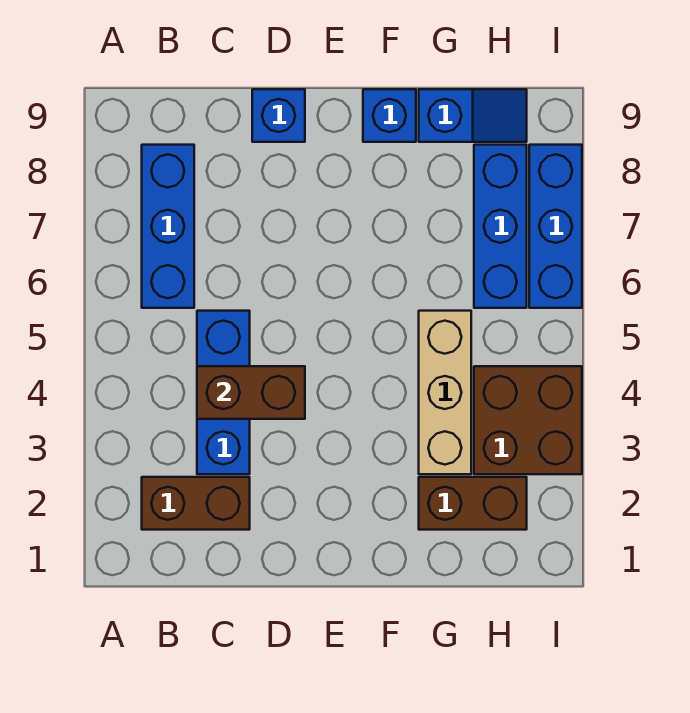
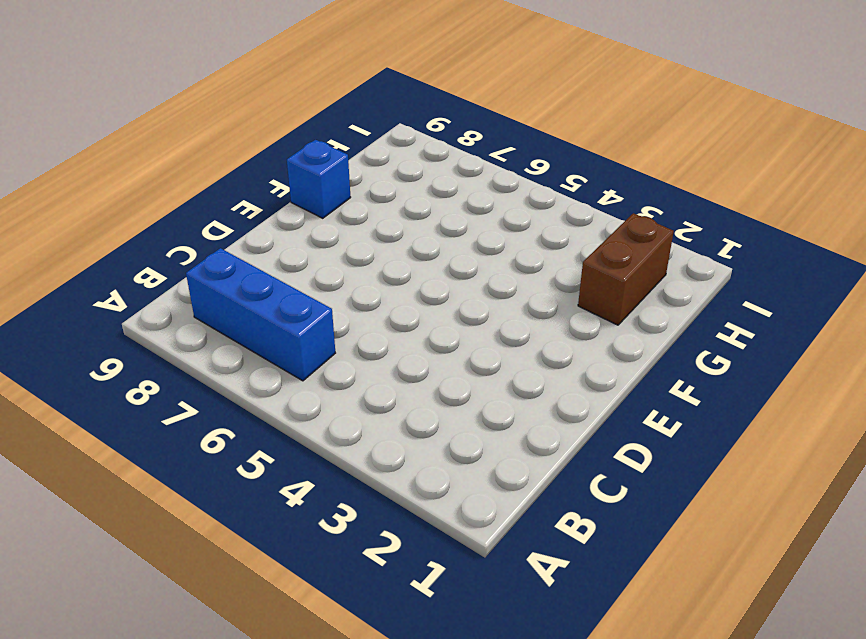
none -> brown 1x2 brick [142,477,250,530]
none -> blue 1x3 brick [197,311,250,474]
none -> blue 1x1 brick [252,89,305,142]

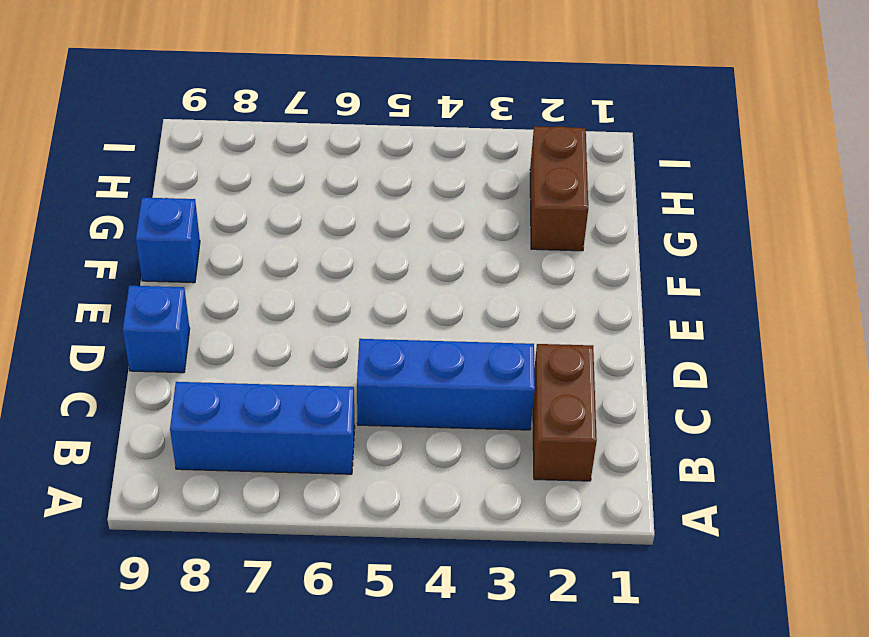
none -> tan 1x3 brick [419,311,471,474]
none -> blue 1x2 slope [419,89,527,142]
none -> brown 2x2 brick [474,366,582,474]

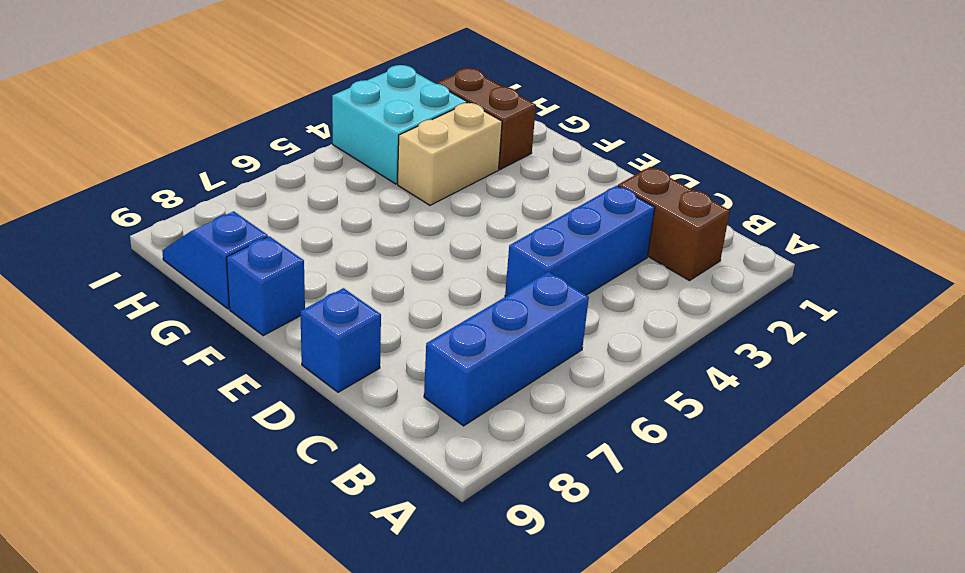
tan 1x2 brick [398,103,502,205] -> tan 1x3 brick [419,311,471,474]
cyan 2x2 brick [332,65,467,184] -> brown 2x2 brick [474,366,582,474]
none -> blue 1x3 brick [474,145,527,308]
none -> blue 1x3 brick [529,145,582,308]
none -> brown 1x2 brick [197,366,305,419]

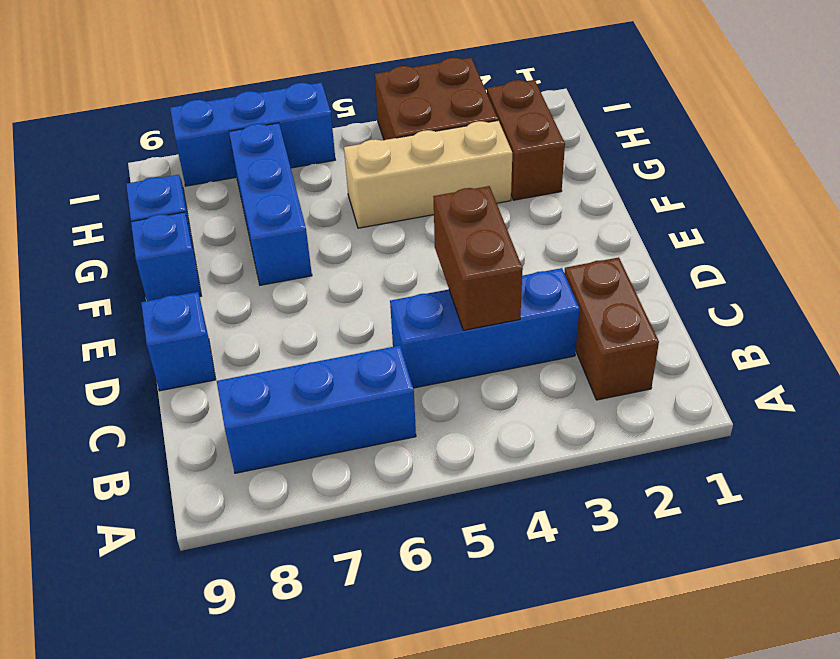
blue 1x3 brick [229,123,312,285] -> blue 1x3 brick turned to [474,145,527,308]

